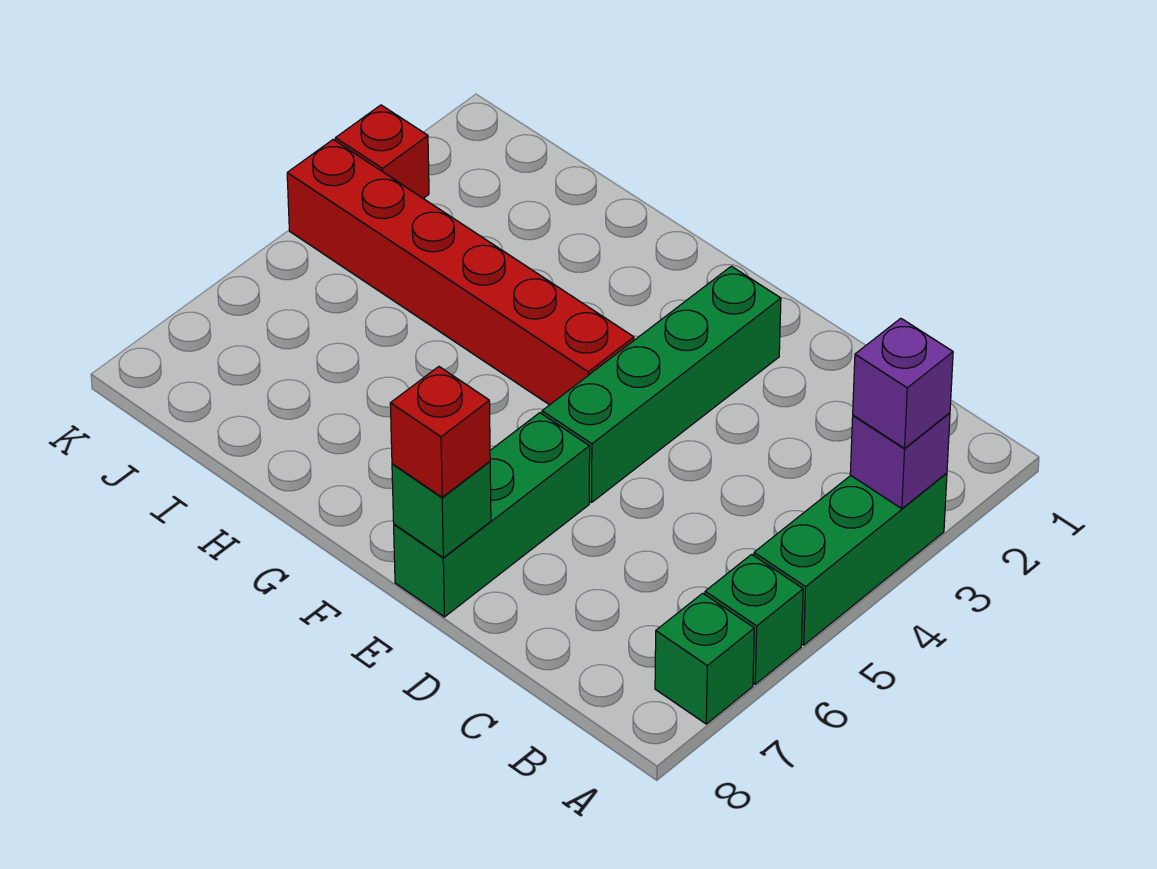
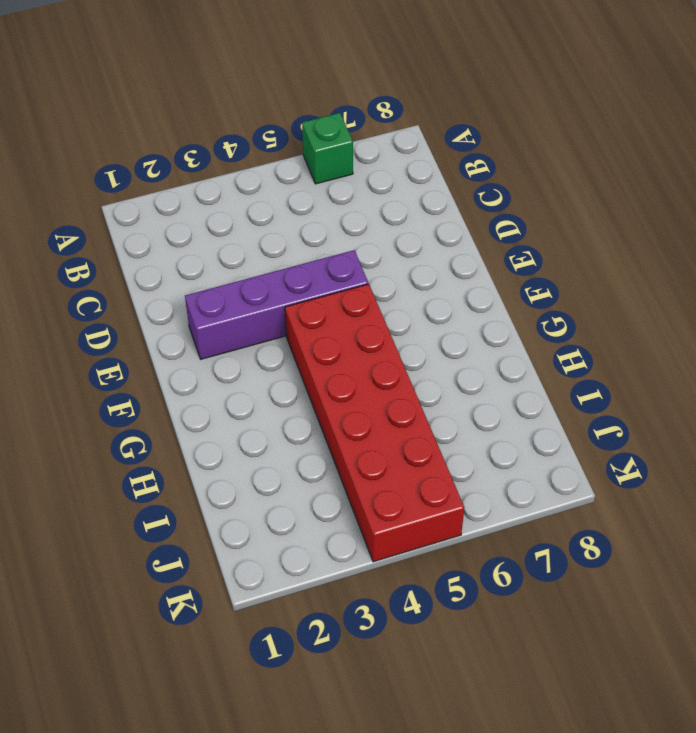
purple 1x4 brick [185,250,368,359] -> green 1x4 brick [542,266,781,502]
red 2x6 brick [285,284,464,562] -> red 1x6 brick [287,140,634,405]
none -> green 1x3 brick [754,473,947,645]
none -> green 1x1 brick [655,593,754,724]

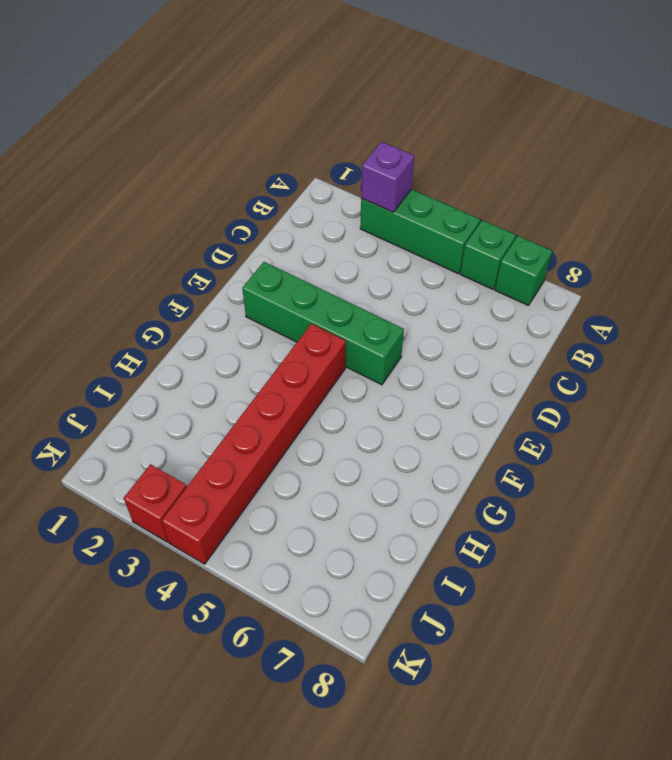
none -> green 1x3 brick [394,413,590,617]
none -> green 1x1 brick [392,461,491,558]

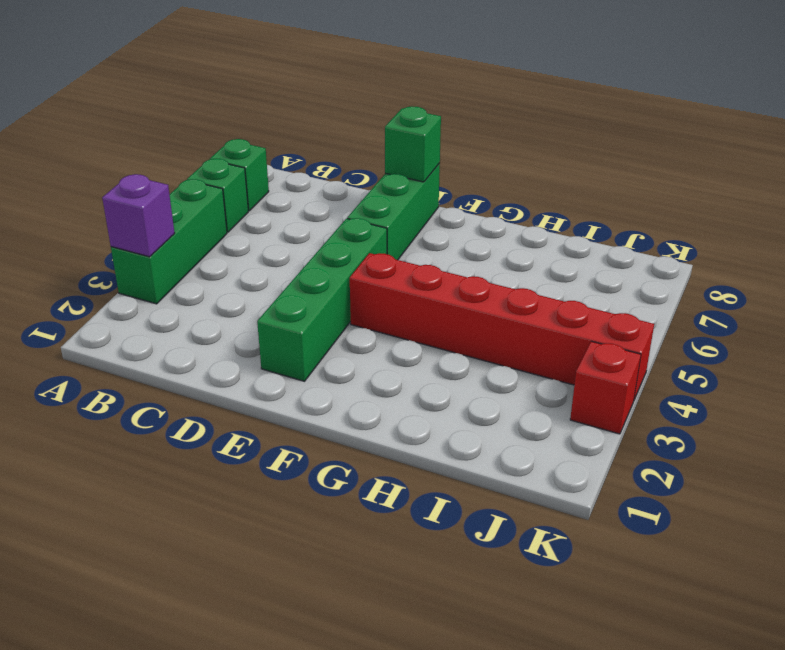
none -> purple 1x1 brick [853,318,953,448]
none -> red 1x1 brick [390,367,490,497]

